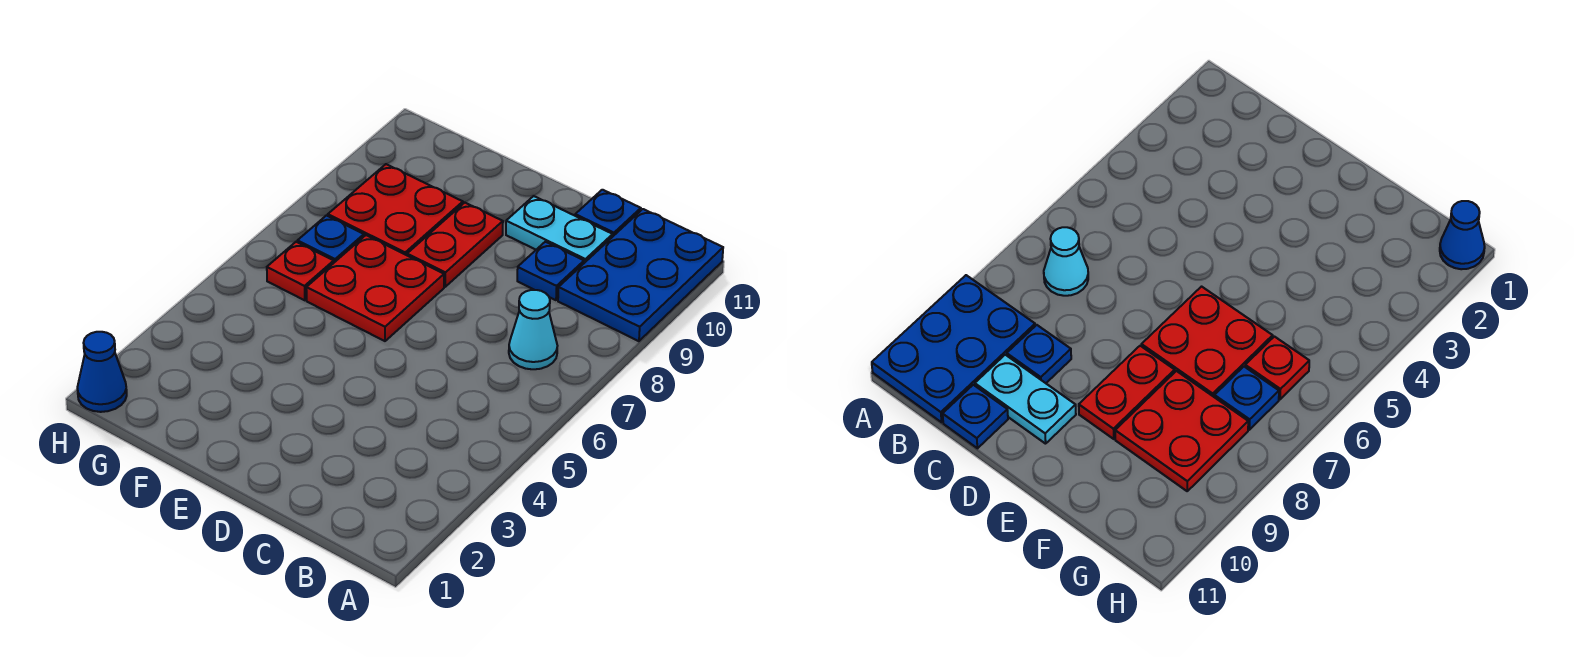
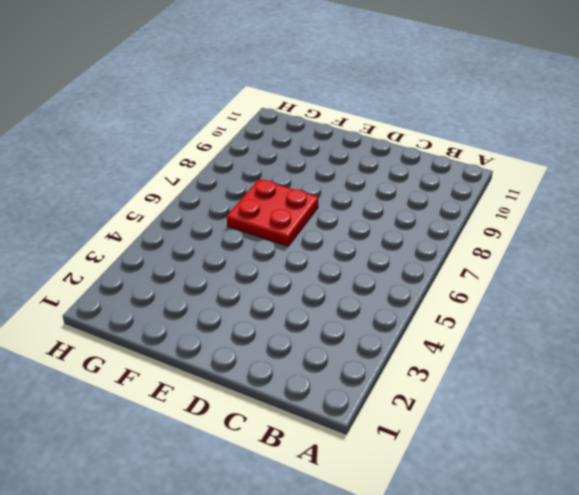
none -> blue 2x3 plate [558,209,723,341]
none -> cyan 1x1 cone [509,290,557,369]

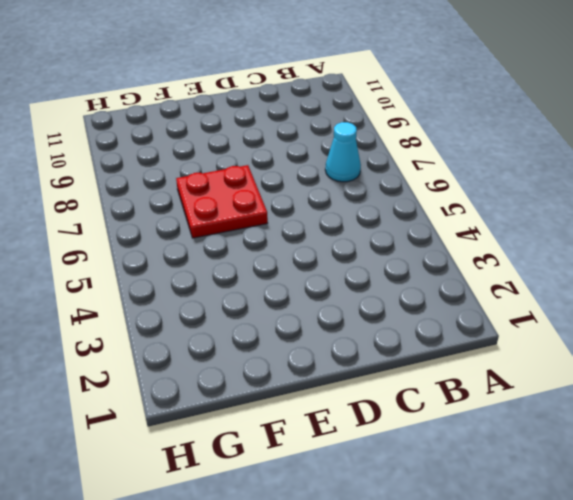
none -> blue 2x3 plate [558,209,723,341]
none -> blue 1x1 plate [517,242,584,300]

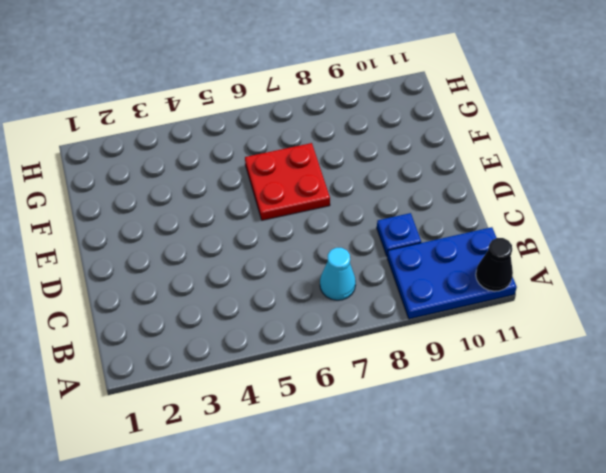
black 1x1 cone [476,238,513,291] -> none
none -> cyan 1x2 plate [506,196,613,263]
none -> blue 1x1 plate [575,190,641,236]

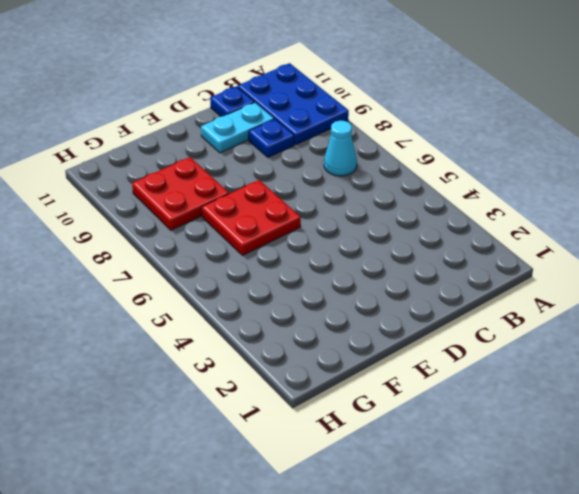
none -> red 1x2 plate [407,203,503,287]
none -> red 1x1 plate [267,242,334,300]

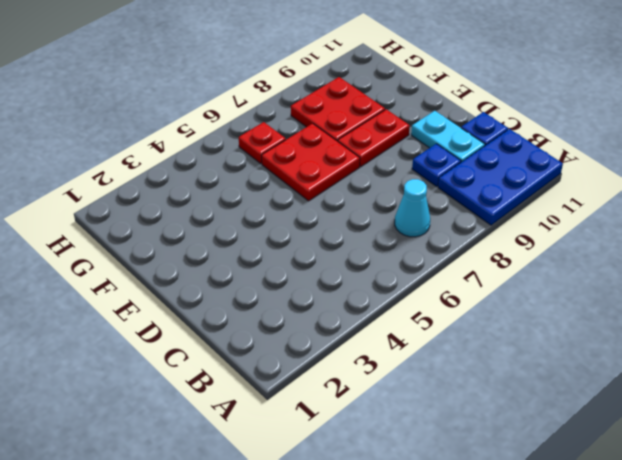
none -> blue 1x1 plate [298,215,364,262]
none -> blue 1x1 cone [77,332,127,412]

